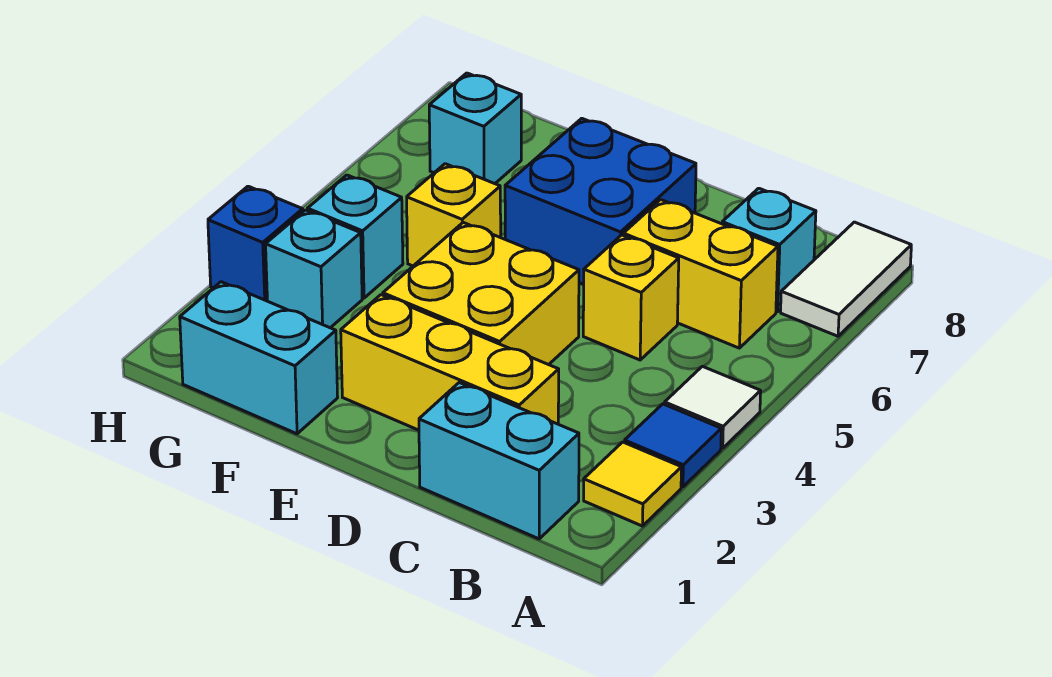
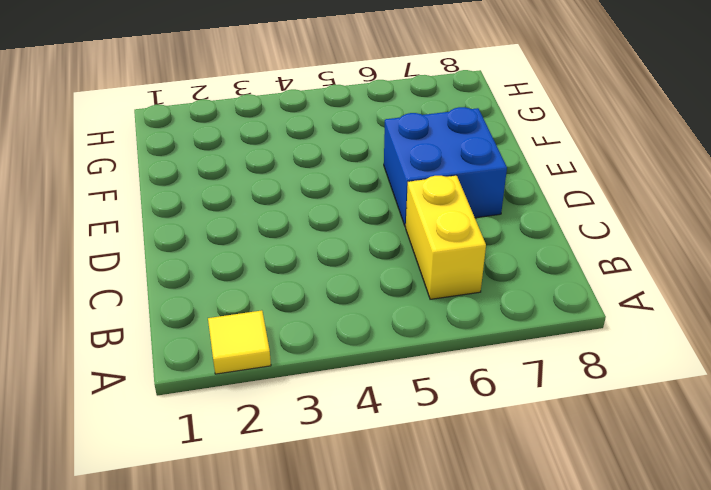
none -> blue 1x1 tile [624,404,721,487]
none -> white 1x1 tile [665,366,761,448]
none -> white 1x2 tile [781,222,911,336]

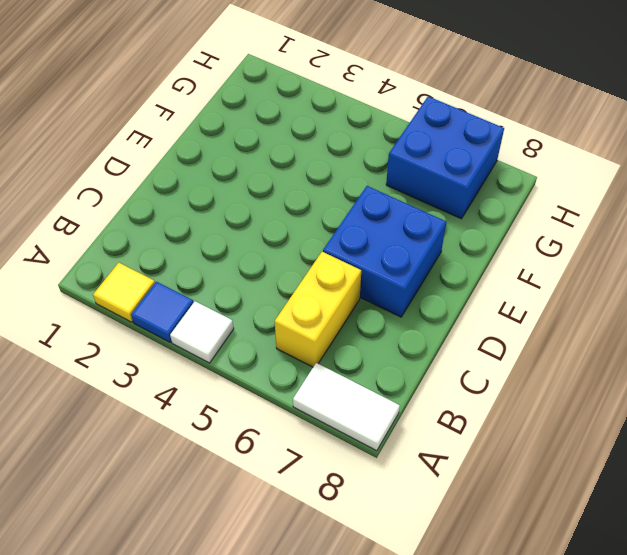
blue 2x2 brick [386,96,504,219] -> cyan 1x1 brick [429,73,521,184]
none -> cyan 1x2 brick [419,383,579,539]
none -> cyan 1x1 brick [722,188,816,312]
none -> yellow 1x3 brick [341,295,559,430]

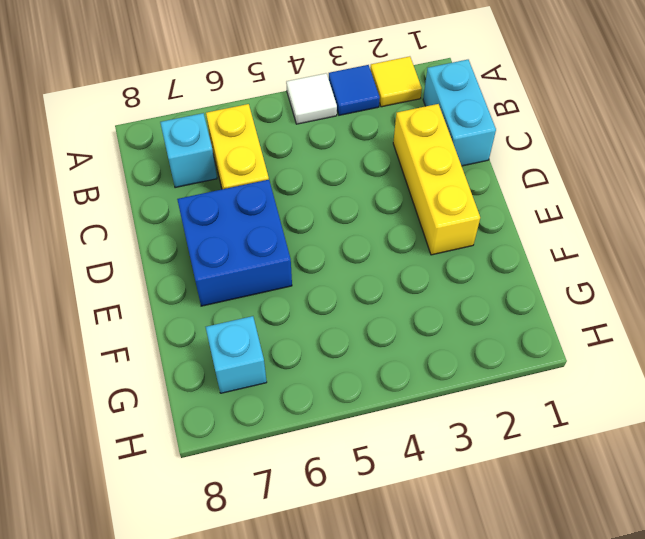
none -> white 1x2 tile [781,222,911,336]
none -> yellow 1x1 brick [583,235,679,360]
none -> yellow 2x2 brick [383,223,579,365]

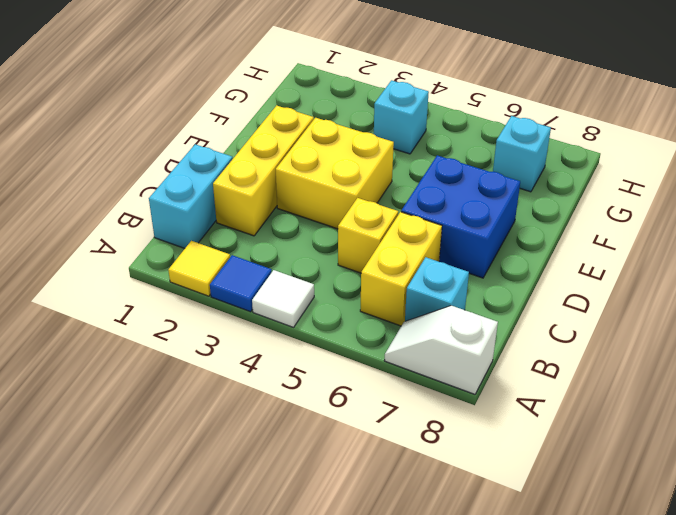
white 1x2 slope [384,306,498,394] -> white 1x2 tile [781,222,911,336]
none -> cyan 1x2 brick [180,282,338,434]
none -> yellow 1x1 brick [407,164,501,266]
none -> cyan 1x1 brick [266,210,362,328]

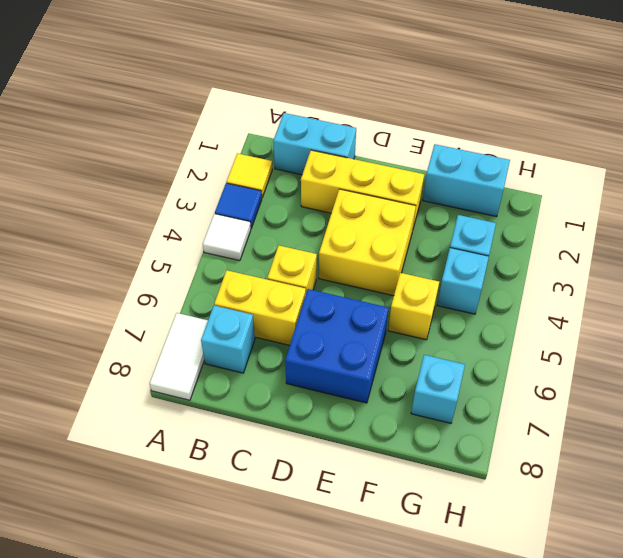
none -> blue 1x1 brick [208,186,303,301]

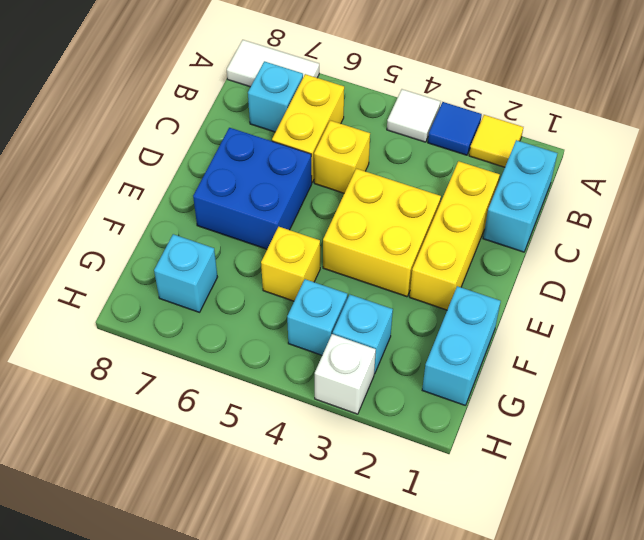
white 1x1 brick [315,334,376,414] -> blue 1x1 brick [208,186,303,301]

